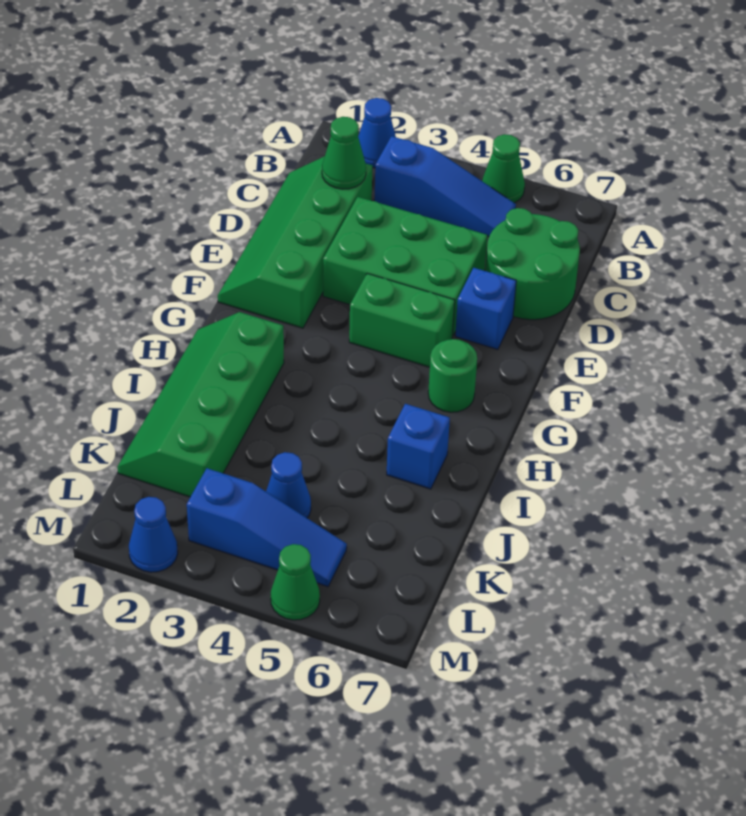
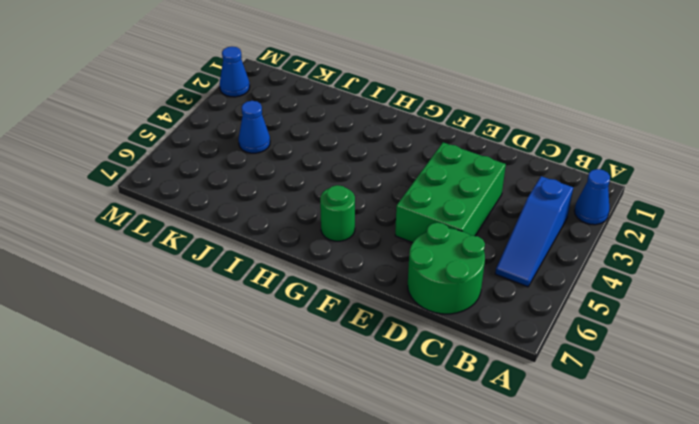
none -> green 1x1 cone [482,134,525,203]
none -> green 2x4 slope [218,156,373,328]
none -> blue 1x1 brick [455,268,516,350]

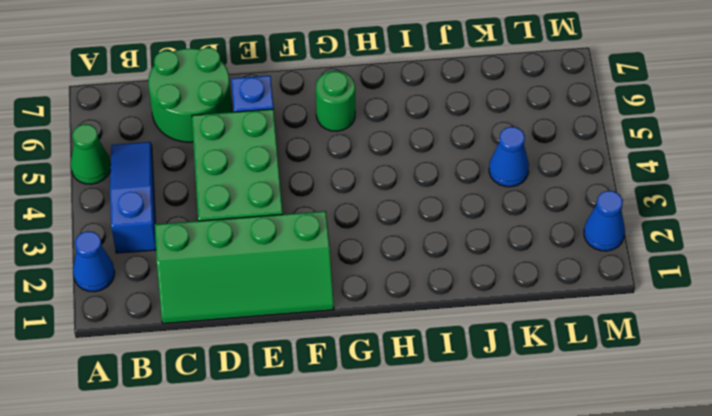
none -> green 1x2 brick [349,273,455,367]
none -> green 2x4 slope [117,312,284,497]
none -> blue 1x1 brick [387,404,450,489]

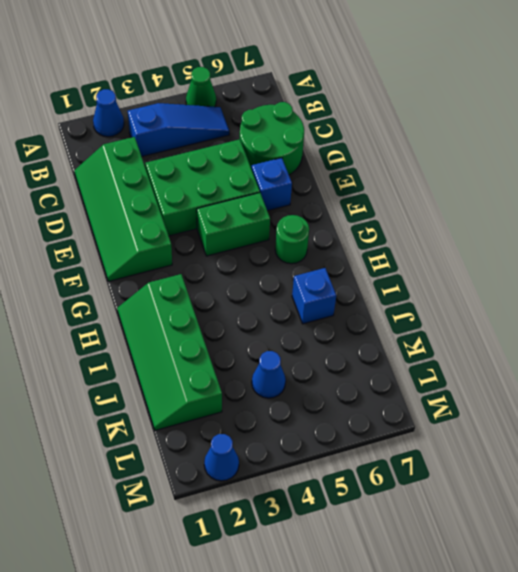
none -> blue 1x3 slope [187,468,347,587]
none -> green 1x1 cone [271,544,320,620]
none -> green 1x1 cone [322,117,366,189]

